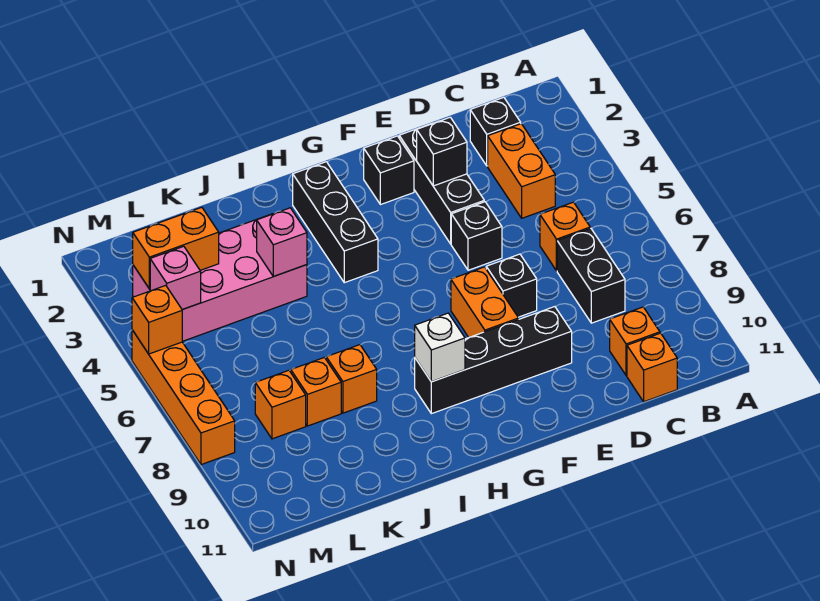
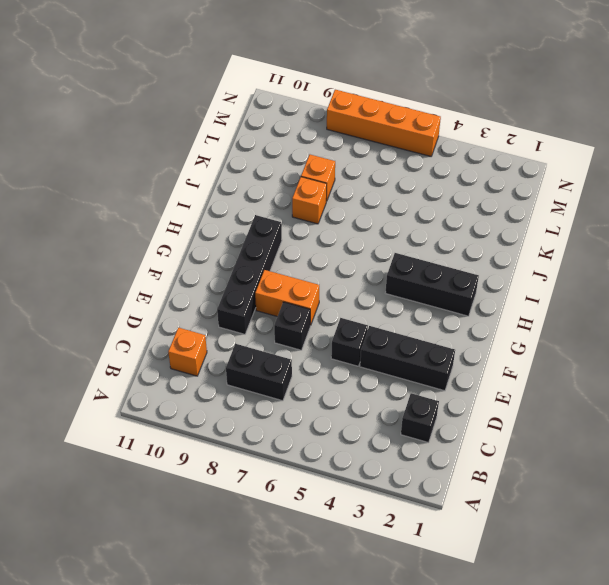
none -> orange 1x2 brick [488,124,555,218]
none -> orange 1x1 brick [540,202,590,271]
none -> orange 1x1 brick [627,333,677,402]

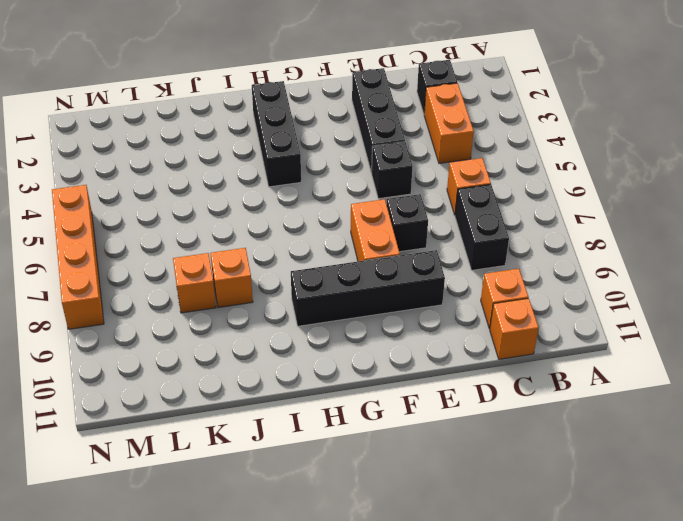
none -> black 1x1 brick [364,136,414,205]
none -> pink 2x4 brick [133,214,307,341]
none -> orange 1x1 brick [255,370,306,439]

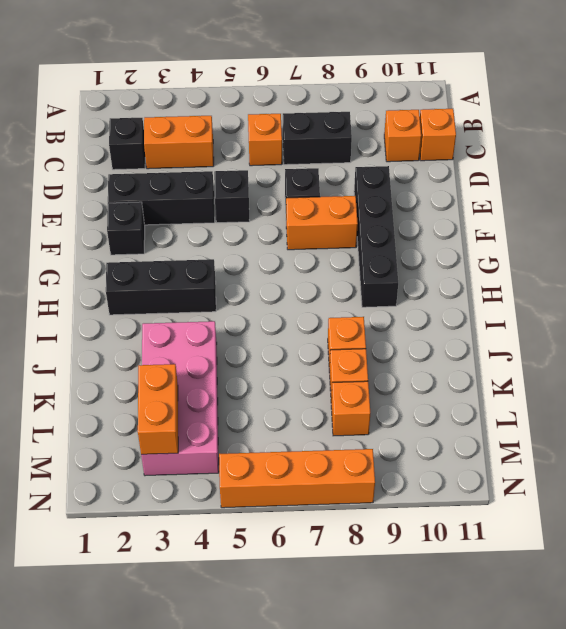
none -> black 1x1 brick [417,117,467,186]
none -> white 1x1 brick [415,313,465,382]
none -> pink 1x1 brick [257,208,307,276]

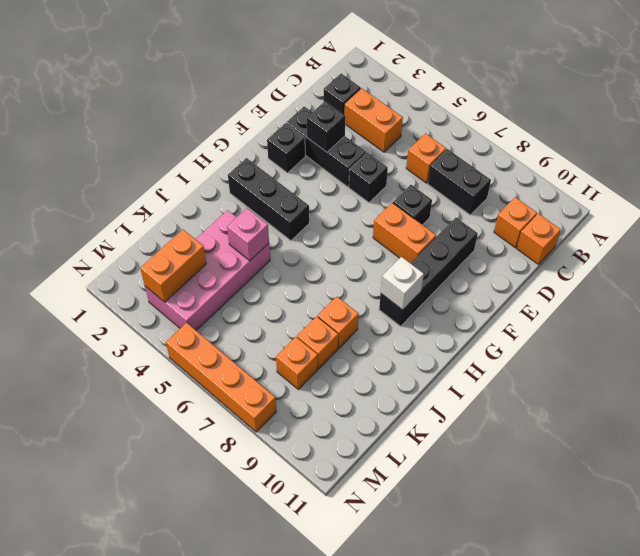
none -> pink 1x1 brick [150,246,201,310]
none -> orange 1x1 brick [132,285,182,354]

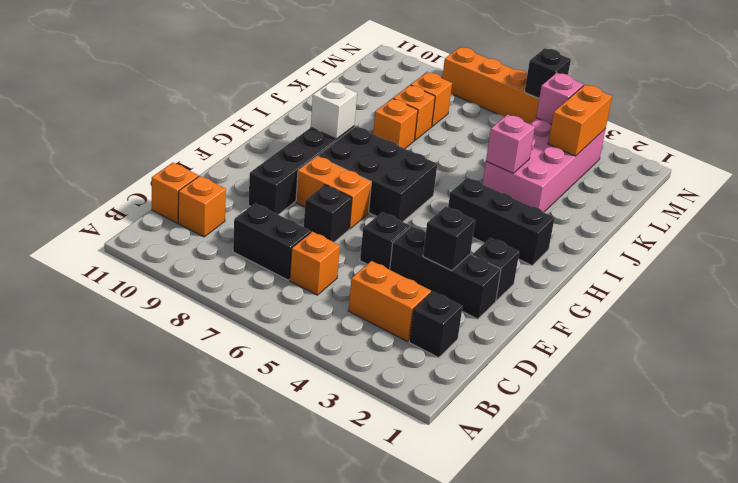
black 2x3 brick [318,127,437,222] -> none
black 1x1 brick [525,48,571,98] -> orange 1x1 brick [132,285,182,354]

